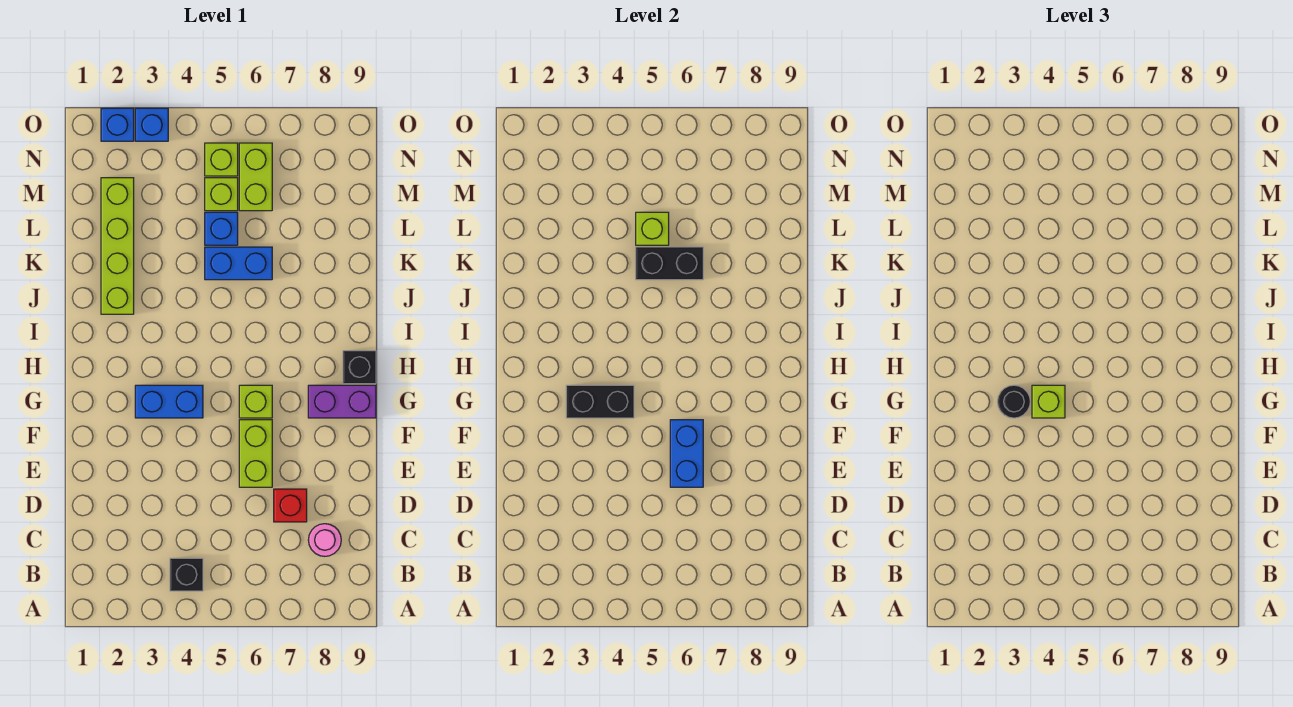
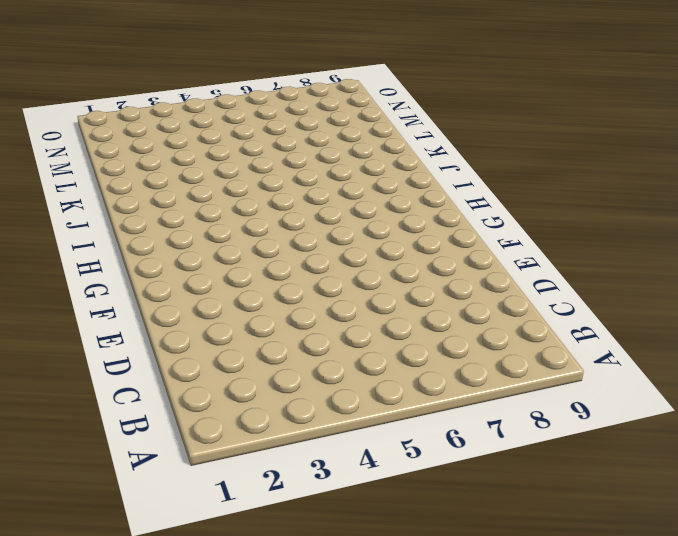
none -> black 1x1 brick [170,558,203,591]
none -> pink 1x1 round brick [308,524,341,556]
none -> red 1x1 brick [274,489,307,522]

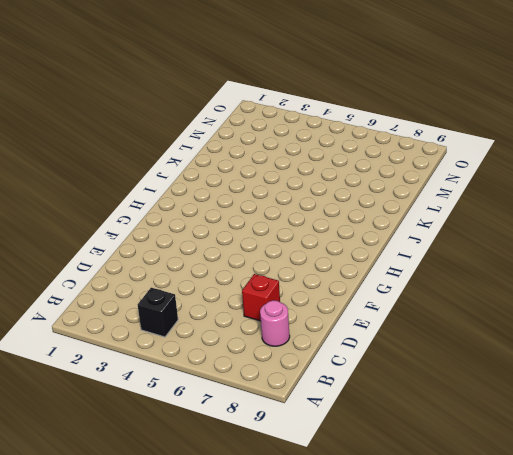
none -> lime 1x2 brick [239,420,272,487]
none -> blue 1x2 brick [135,385,203,418]
none -> lime 1x1 brick [239,385,272,418]

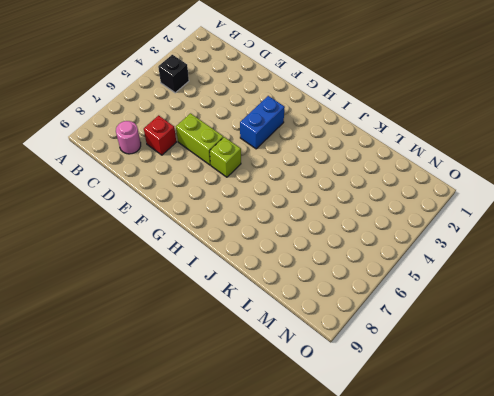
none -> purple 1x2 brick [308,385,376,418]
none -> black 1x1 brick [343,351,376,384]
none -> lime 1x4 brick [101,178,134,314]

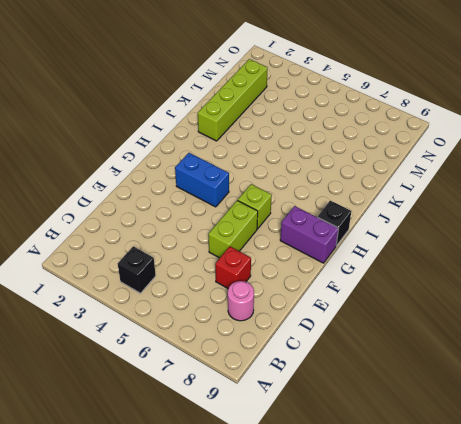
none -> blue 1x2 brick [205,247,272,280]
none -> blue 1x1 brick [205,212,238,245]
none -> lime 1x1 brick [205,178,238,211]

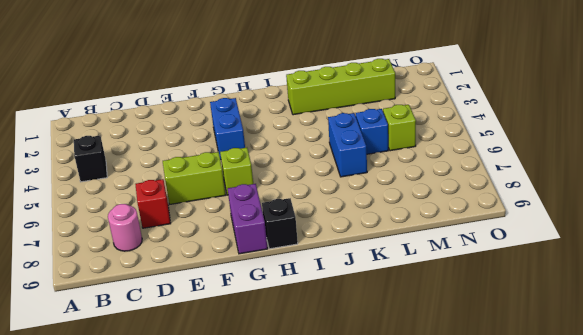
none -> lime 1x2 brick [239,143,272,211]
none -> lime 1x1 brick [205,143,238,176]
none -> blue 1x1 brick [101,108,134,141]

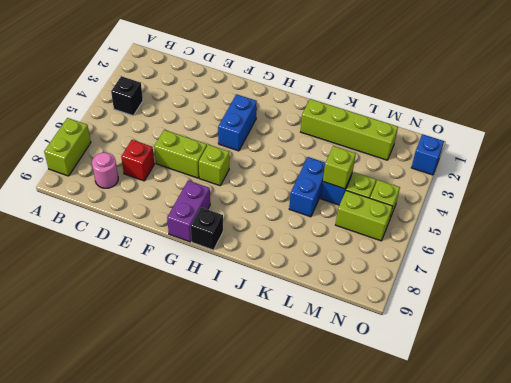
lime 1x2 brick [44,118,91,176] -> none
none -> blue 1x1 brick [135,108,168,141]
none -> blue 1x2 brick [670,420,703,487]
none -> black 1x2 brick [566,385,634,418]

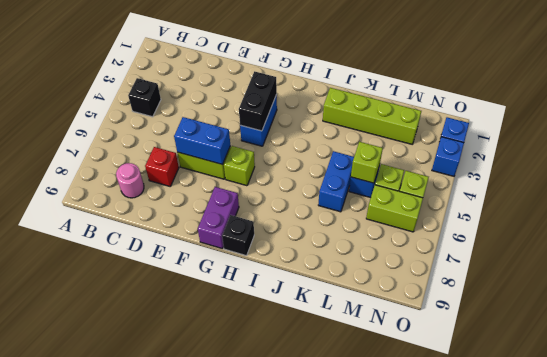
none -> black 1x2 brick [636,247,703,280]
none -> black 1x1 round brick [997,385,1030,418]
none -> lime 1x1 brick [1032,385,1065,418]

